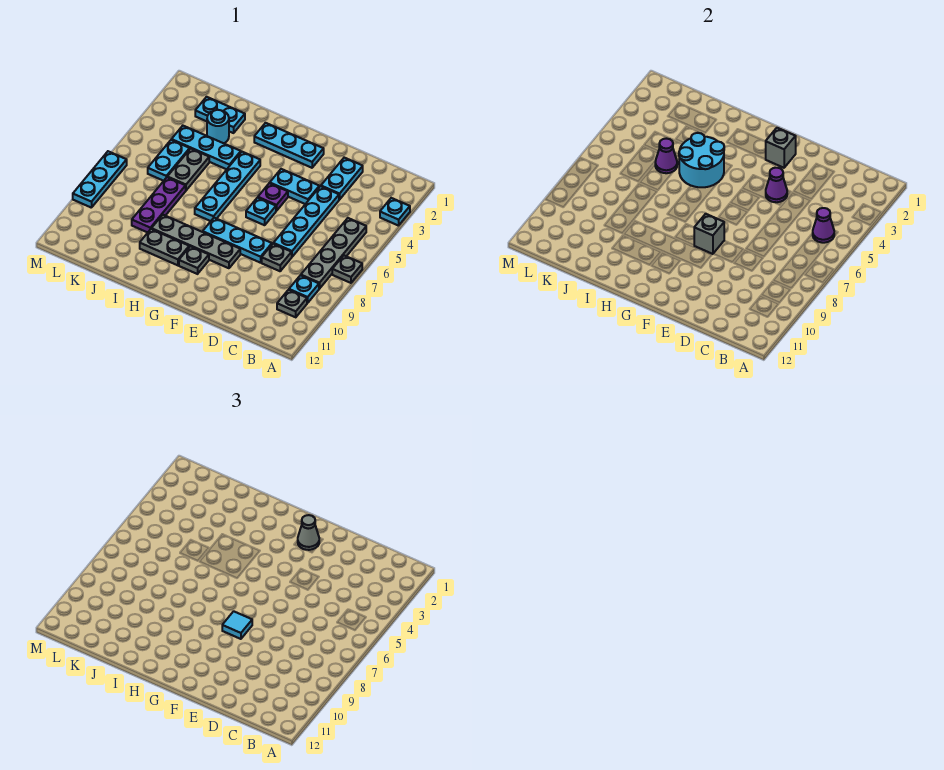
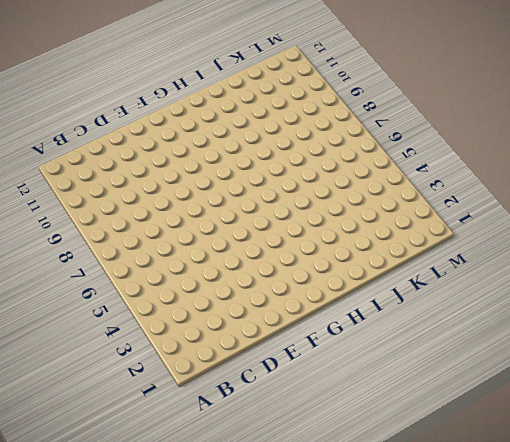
none -> cyan 1x1 plate [380,198,410,226]
none -> grey 1x1 plate [332,255,362,283]
none -> grey 1x4 plate [301,218,366,289]
none -> cyan 1x1 plate [289,275,319,303]

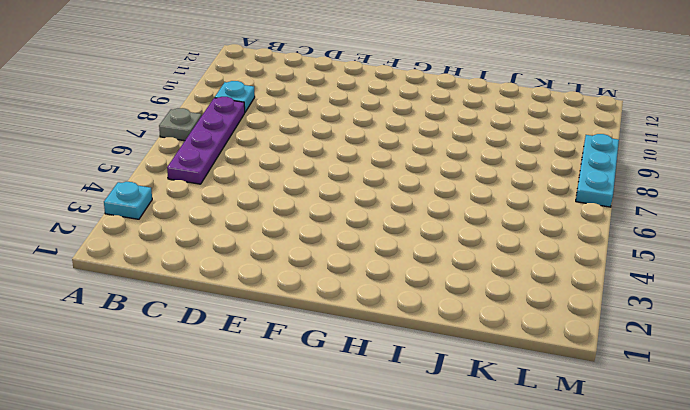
purple 1x4 plate [167,97,245,184] -> grey 1x4 plate [301,218,366,289]
none -> grey 1x1 plate [277,290,307,317]
none -> cyan 1x2 plate [321,158,363,200]
none -> cyan 1x4 plate [273,186,339,257]
none -> grey 1x1 plate [262,244,292,271]

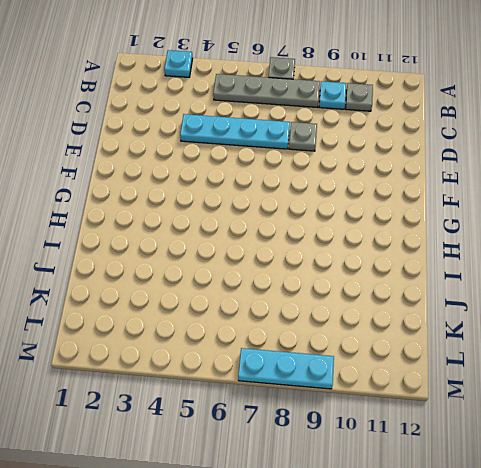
none -> cyan 1x2 plate [321,158,363,200]
none -> cyan 1x2 plate [270,169,319,204]
none -> cyan 1x3 plate [203,218,272,263]
none -> cyan 1x3 plate [254,123,324,168]

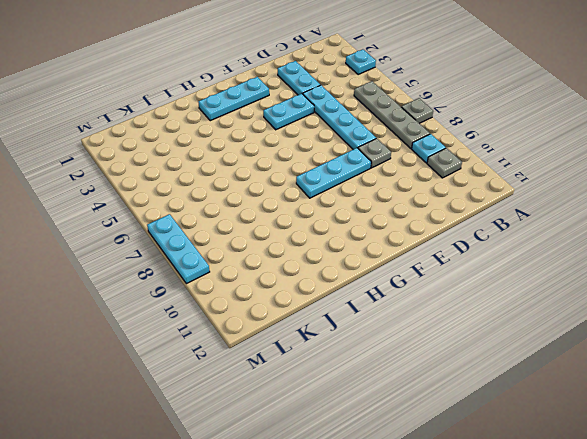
none -> purple 1x1 plate [258,183,288,211]
none -> cyan 1x1 plate [246,198,276,225]
none -> grey 1x4 plate [151,215,240,268]
none -> grey 1x1 plate [179,246,209,274]

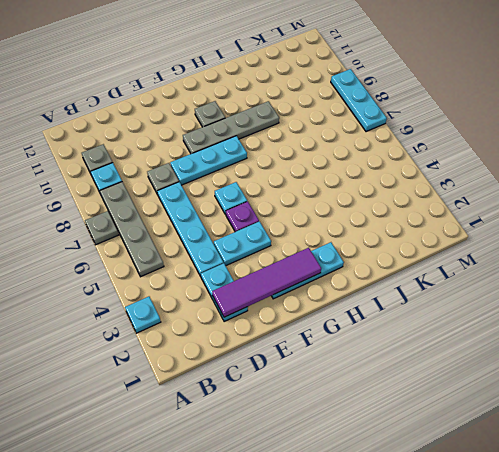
purple 1x4 tile [212,248,321,317] -> grey 1x1 brick [766,128,796,168]
none -> cyan 1x4 plate [195,152,260,221]
none -> grey 1x2 plate [140,229,189,265]
none -> cyan 1x3 plate [171,126,241,169]
none -> cyan 1x2 plate [195,97,245,133]

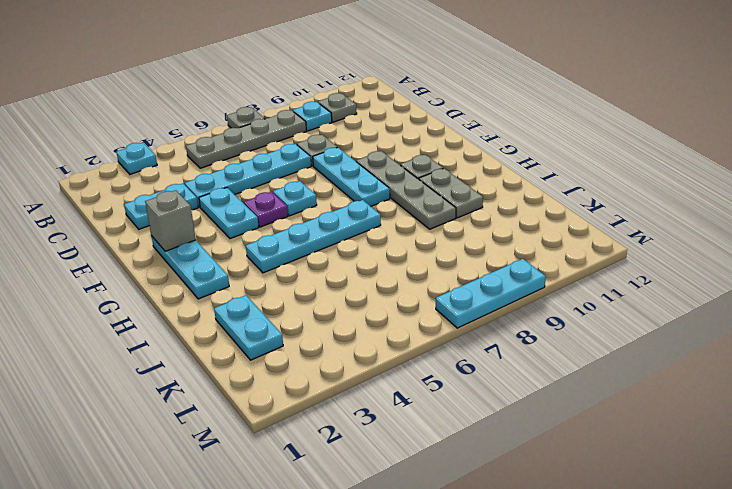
none -> cyan 1x3 plate [171,126,241,169]
none -> cyan 1x1 round brick [207,110,229,143]
none -> grey 1x2 plate [168,149,209,190]
none -> purple 1x3 plate [132,177,186,233]

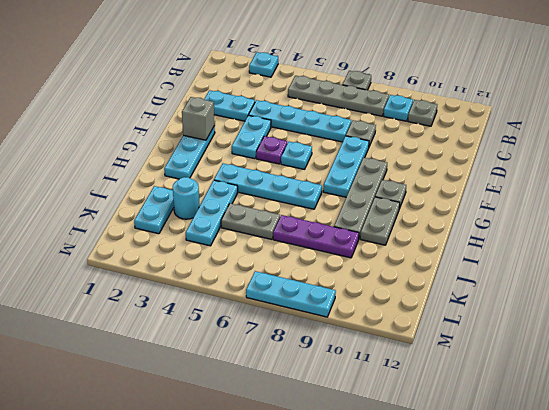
none -> cyan 1x2 plate [148,140,190,181]
none -> purple 1x1 cone [813,208,834,243]
none -> purple 1x1 cone [766,168,787,202]
none -> grey 1x1 brick [694,214,724,254]

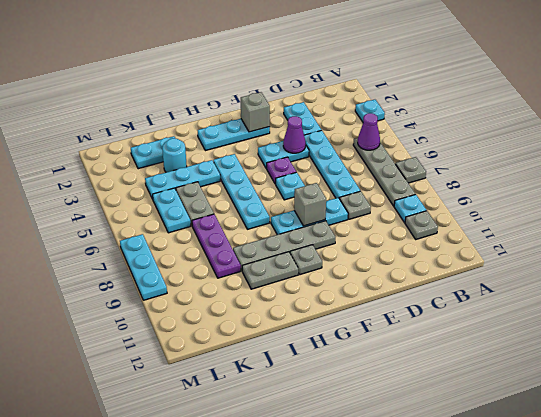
none -> cyan 2x2 round brick [679,133,724,187]
none -> purple 1x1 cone [655,139,677,173]
none -> grey 1x1 cone [298,515,319,550]
none -> cyan 1x1 tile [222,611,252,639]

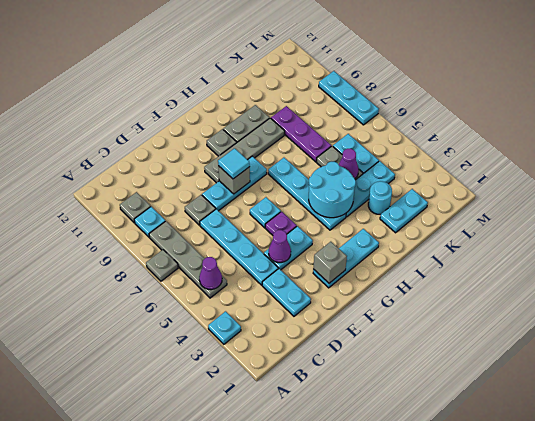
none -> grey 1x1 cone [298,515,319,550]

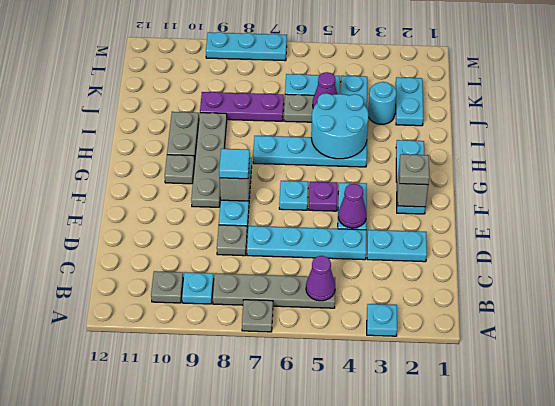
grey 1x1 plate [400,154,429,185] -> grey 1x1 cone [298,515,319,550]

